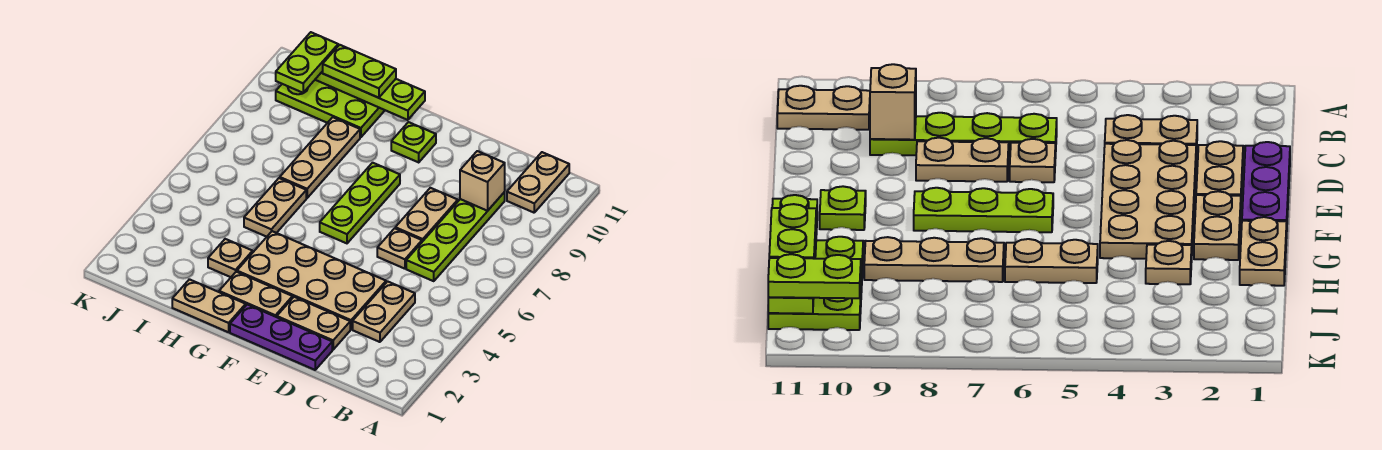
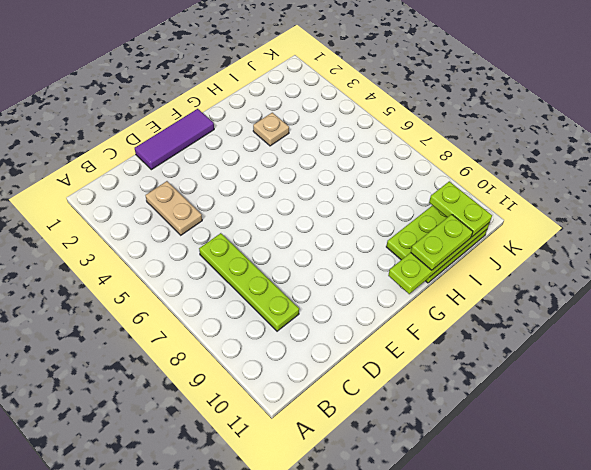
purple 1x3 tile [135,109,214,170] -> purple 1x3 plate [230,305,332,370]
none -> tan 1x2 plate [507,152,569,213]
none -> tan 1x2 plate [277,297,350,350]
none -> tan 2x4 plate [237,231,386,329]

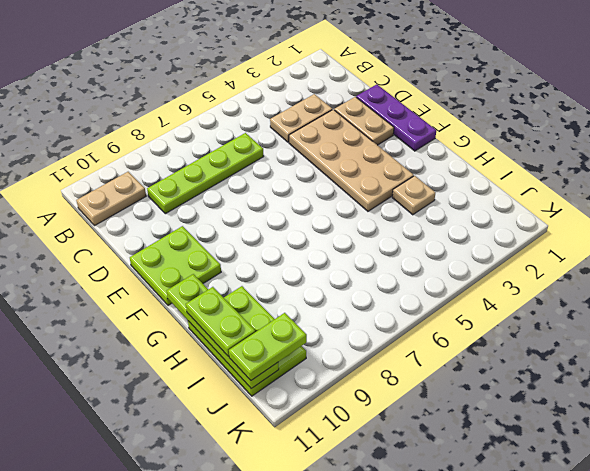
lime 2x2 plate [130,226,221,305] -> lime 1x1 plate [391,122,436,162]
none -> tan 1x1 plate [377,228,422,269]
none -> tan 1x2 plate [395,188,458,242]
none -> tan 1x2 plate [219,272,293,317]

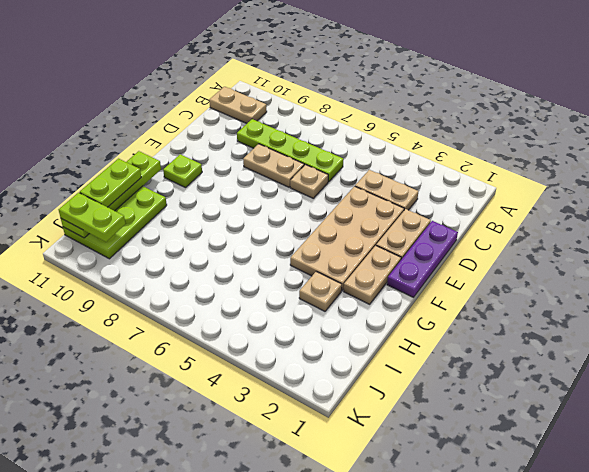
none -> lime 1x3 plate [320,163,400,243]
none -> tan 1x2 plate [172,279,246,332]
none -> tan 1x2 plate [244,178,306,237]

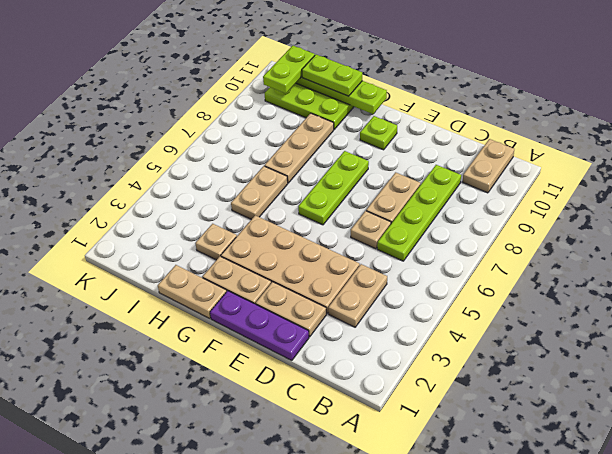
none -> tan 1x1 brick [460,151,505,211]

